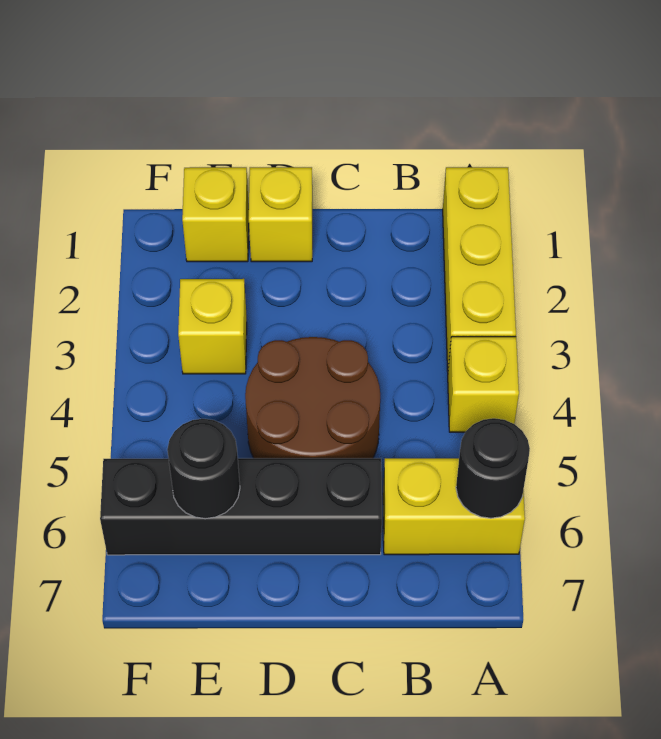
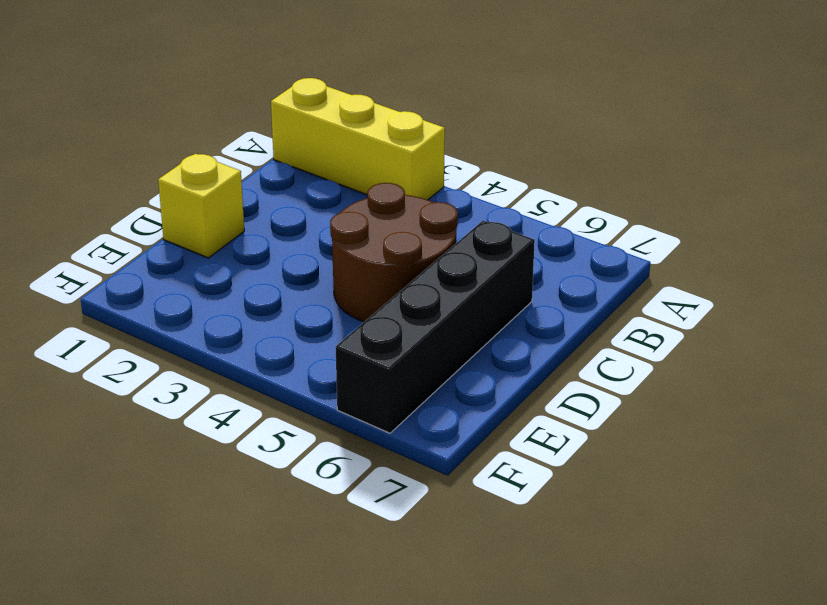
none -> yellow 1x1 brick [448,337,519,432]
none -> yellow 1x2 brick [383,458,525,555]

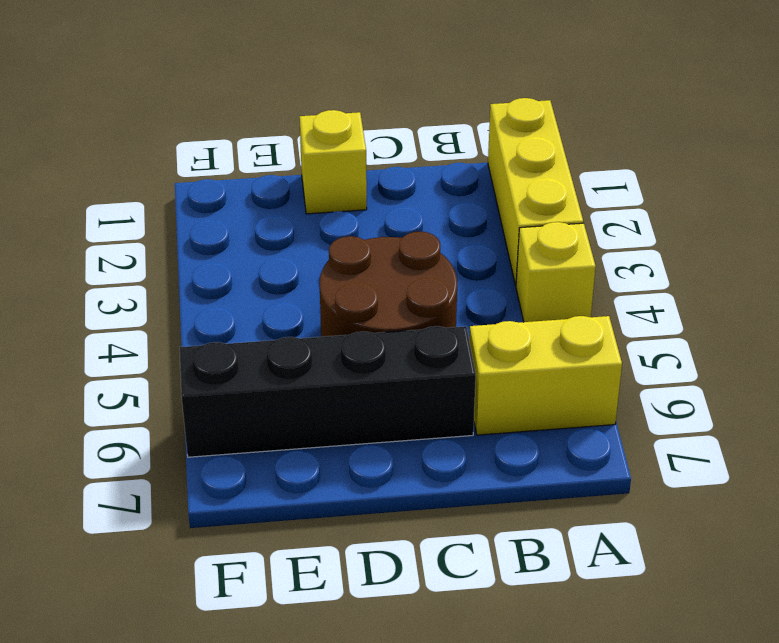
none -> yellow 1x1 brick [182,167,249,262]
none -> yellow 1x1 brick [178,279,247,374]

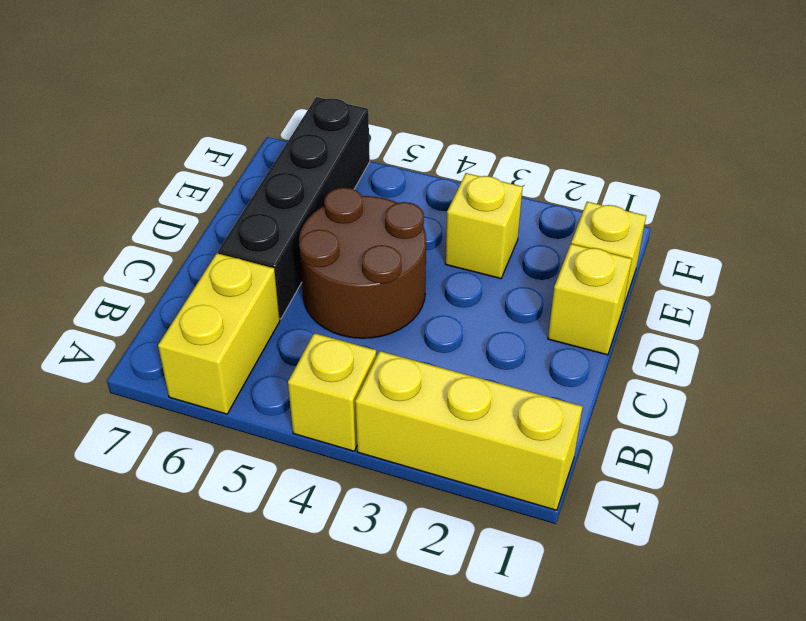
none -> black 1x1 round brick [456,418,530,518]
none -> black 1x1 round brick [167,419,240,519]

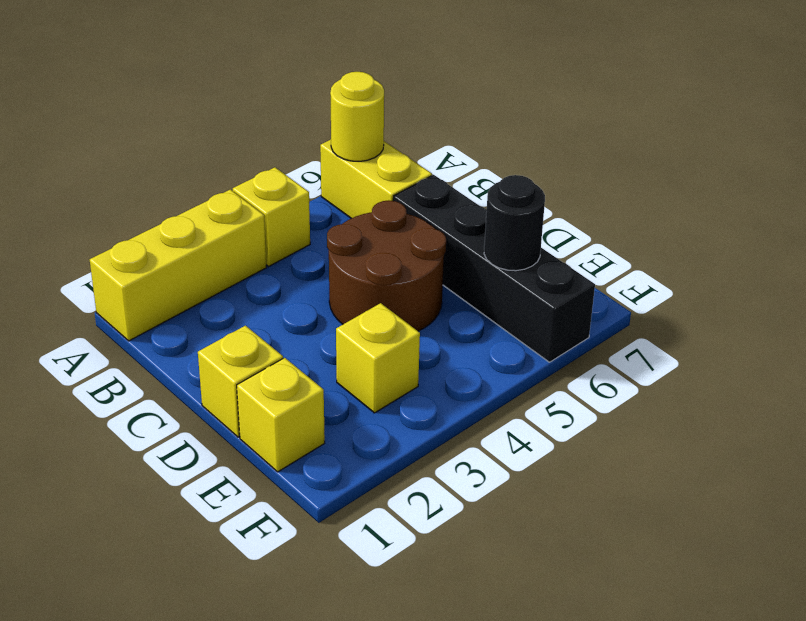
yellow 1x1 round brick [330,72,384,161] -> black 1x1 round brick [456,418,530,518]

